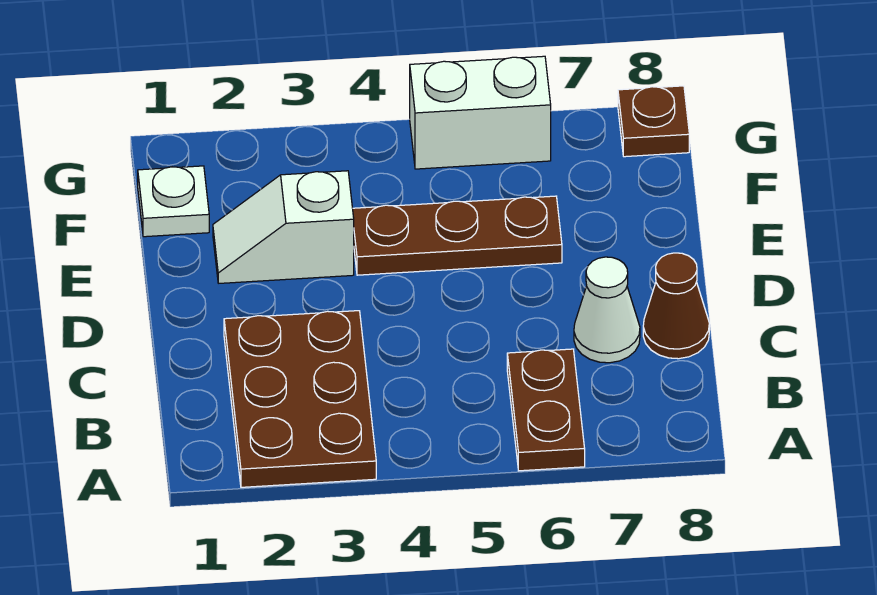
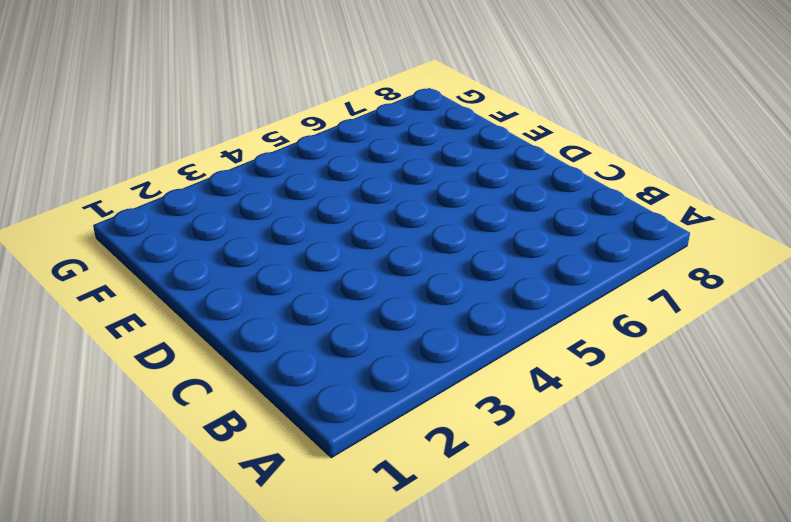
none -> brown 2x3 plate [224,311,376,487]
none -> brown 1x2 plate [507,349,585,471]

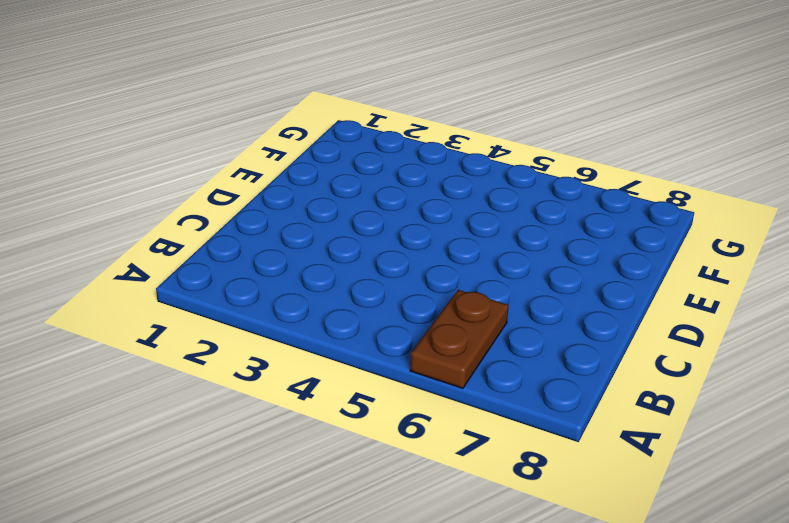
none -> brown 2x3 plate [224,311,376,487]
none -> white 1x1 cone [574,257,640,363]

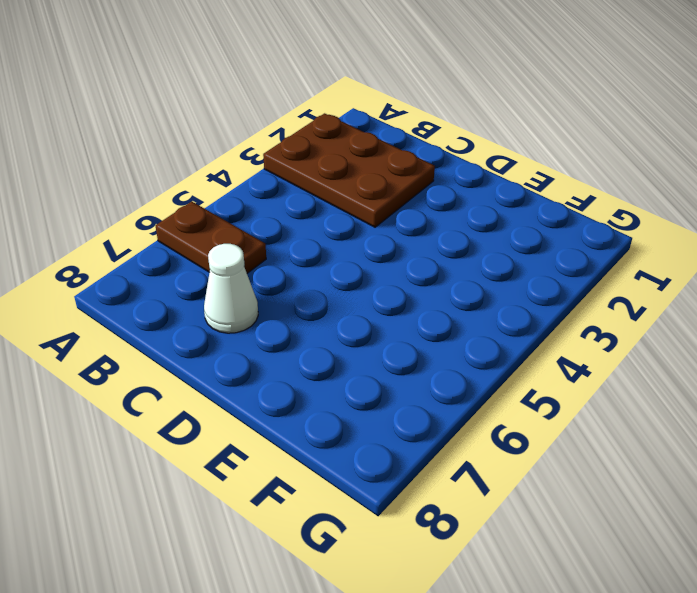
none -> brown 1x1 cone [643,253,709,359]
none -> white 1x2 slope [213,171,354,283]

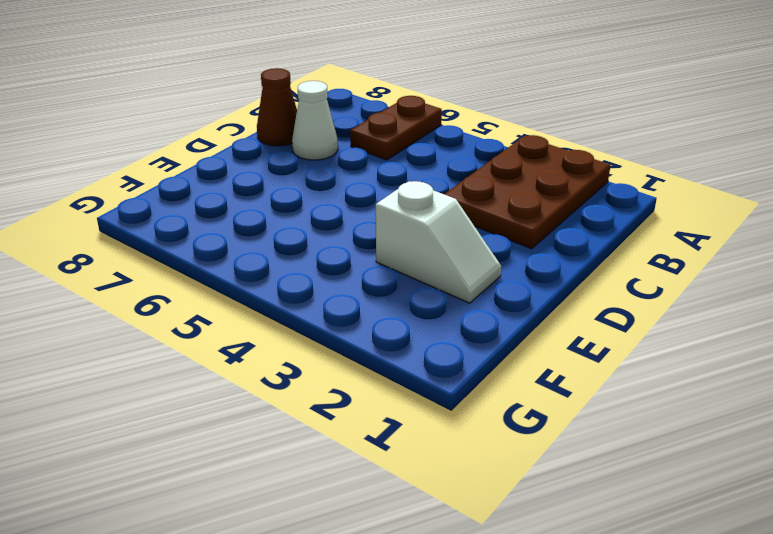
none -> brown 1x3 plate [353,196,562,275]
none -> white 1x1 plate [138,166,209,237]

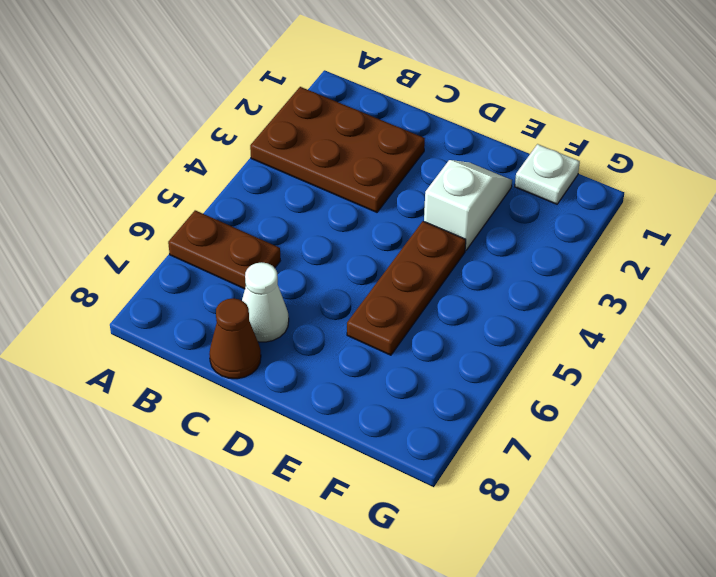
none -> white 1x2 brick [410,56,551,169]
none -> brown 1x1 plate [618,86,689,157]

